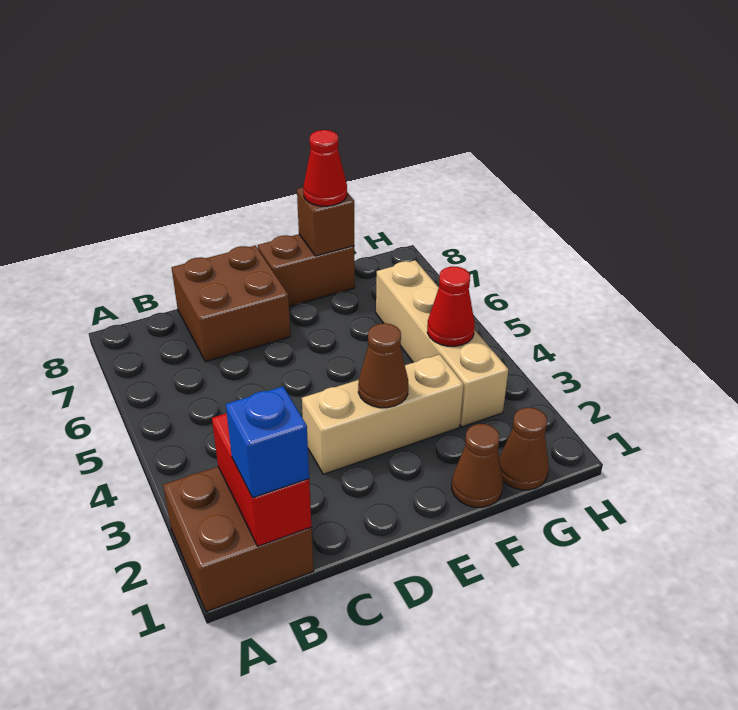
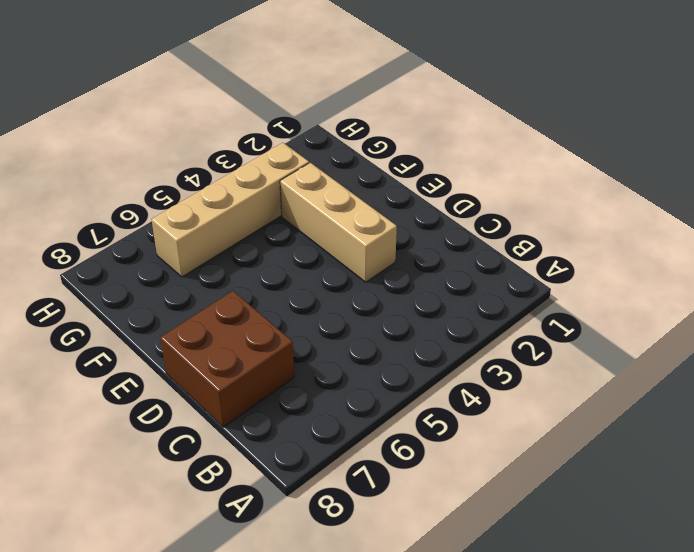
none -> brown 2x2 brick [163,467,313,612]
none -> brown 1x2 brick [258,234,355,307]
none -> brown 1x1 cone [452,424,503,507]

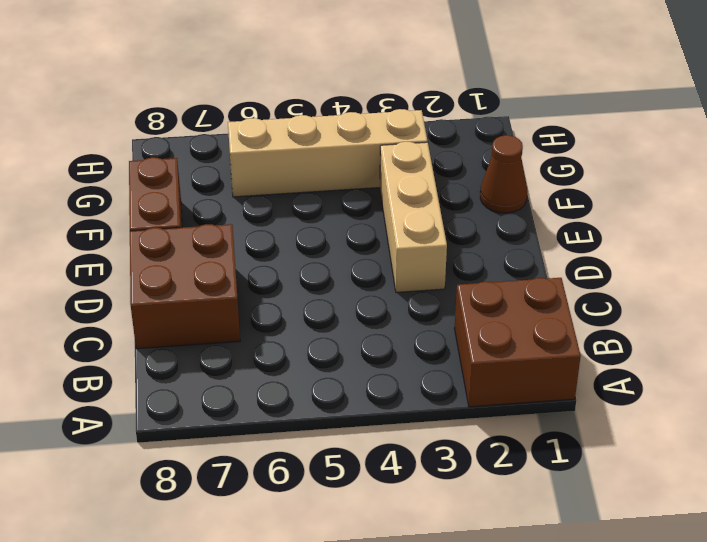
none -> brown 1x1 cone [499,408,549,490]
none -> red 1x2 brick [212,413,311,546]
none -> brown 1x1 cone [358,323,408,408]

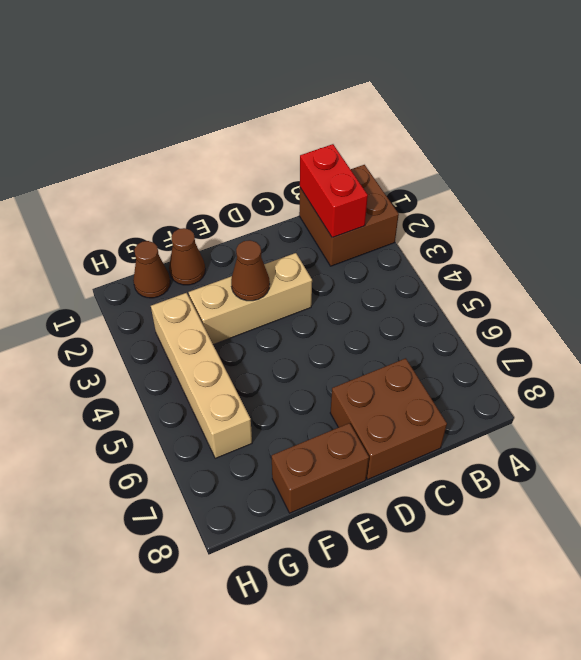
none -> brown 1x1 brick [297,188,354,256]
none -> red 1x1 cone [427,267,475,346]
none -> blue 1x1 brick [226,386,309,498]

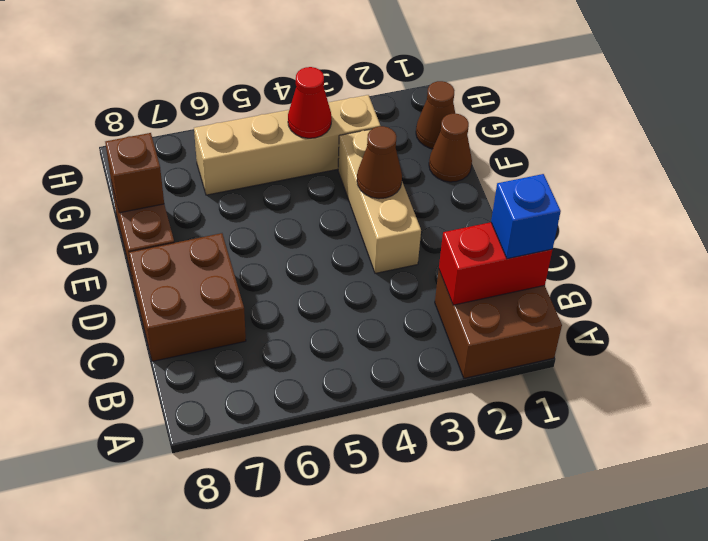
none -> red 1x1 cone [303,130,347,206]

